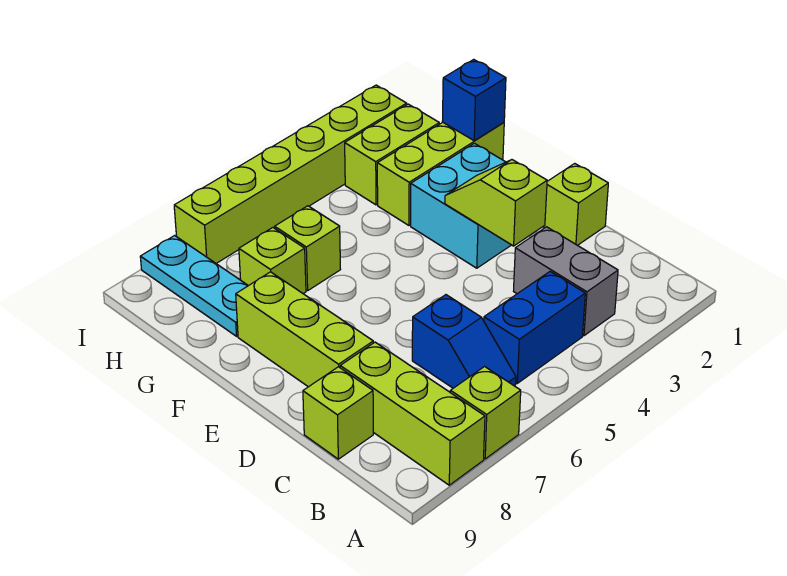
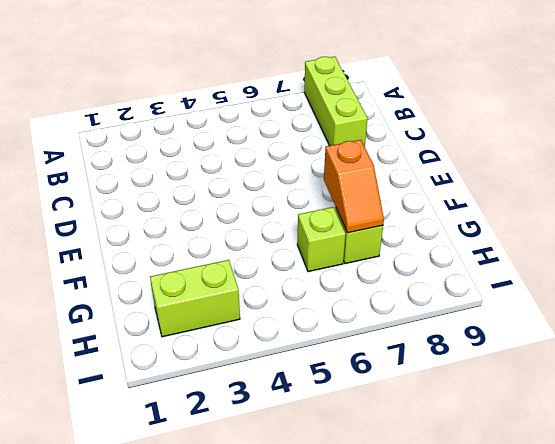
orange 1x2 slope [324,140,384,233] -> none
none -> lime 1x1 brick [450,367,521,459]
none -> grey 1x2 brick [514,227,618,336]
none -> blue 1x2 brick [484,272,585,383]

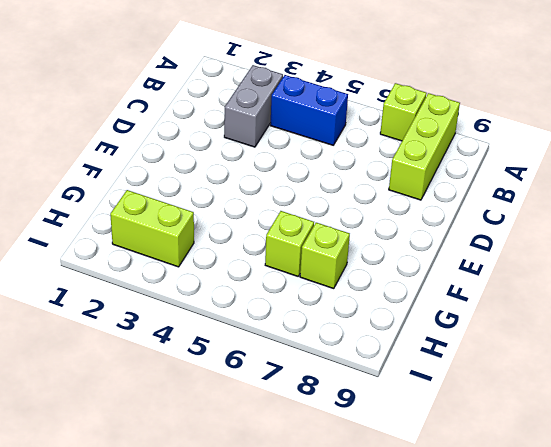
none -> blue 1x2 slope [412,295,516,388]
none -> lime 1x1 brick [303,367,373,459]
none -> lime 1x1 brick [543,164,608,245]

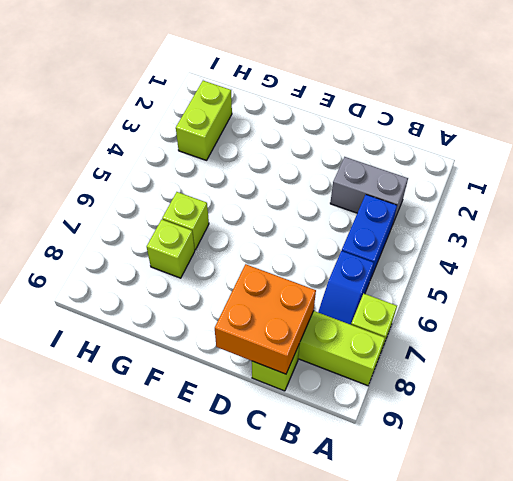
blue 1x2 slope [318,251,374,325] -> blue 1x2 slope turned to [412,295,516,388]
orange 2x2 brick [215,264,316,374] -> none
none -> lime 1x1 brick [543,164,608,245]
none -> lime 1x3 brick [236,272,373,387]
none -> cyan 2x2 brick [411,143,511,268]

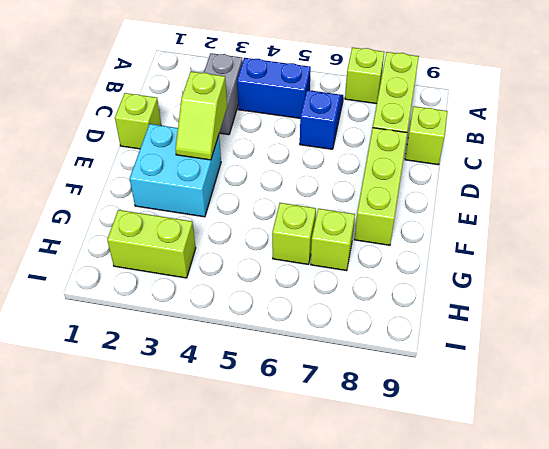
none -> lime 1x3 brick [377,122,504,225]
none -> cyan 1x3 plate [140,236,248,336]
none -> lime 1x6 brick [174,85,407,263]

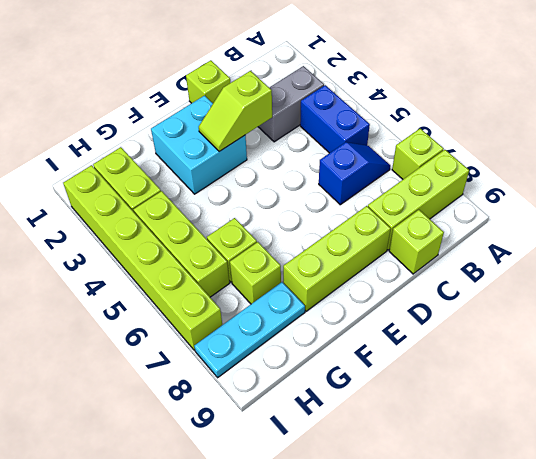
lime 1x3 brick [134,191,229,297] -> lime 1x3 brick moved to [377,122,504,225]
none -> blue 1x1 brick [442,59,506,141]

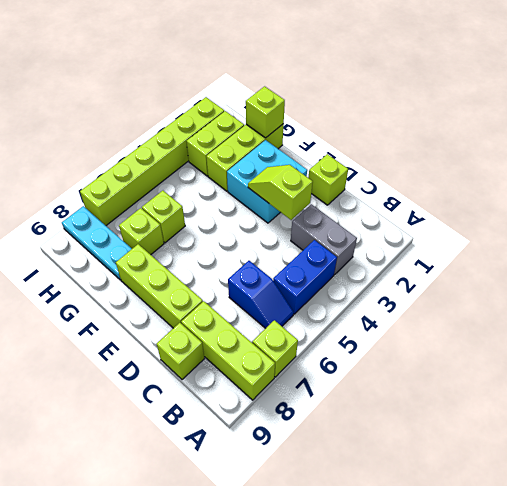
lime 1x1 brick [246,86,285,138] -> blue 1x1 brick [442,59,506,141]

